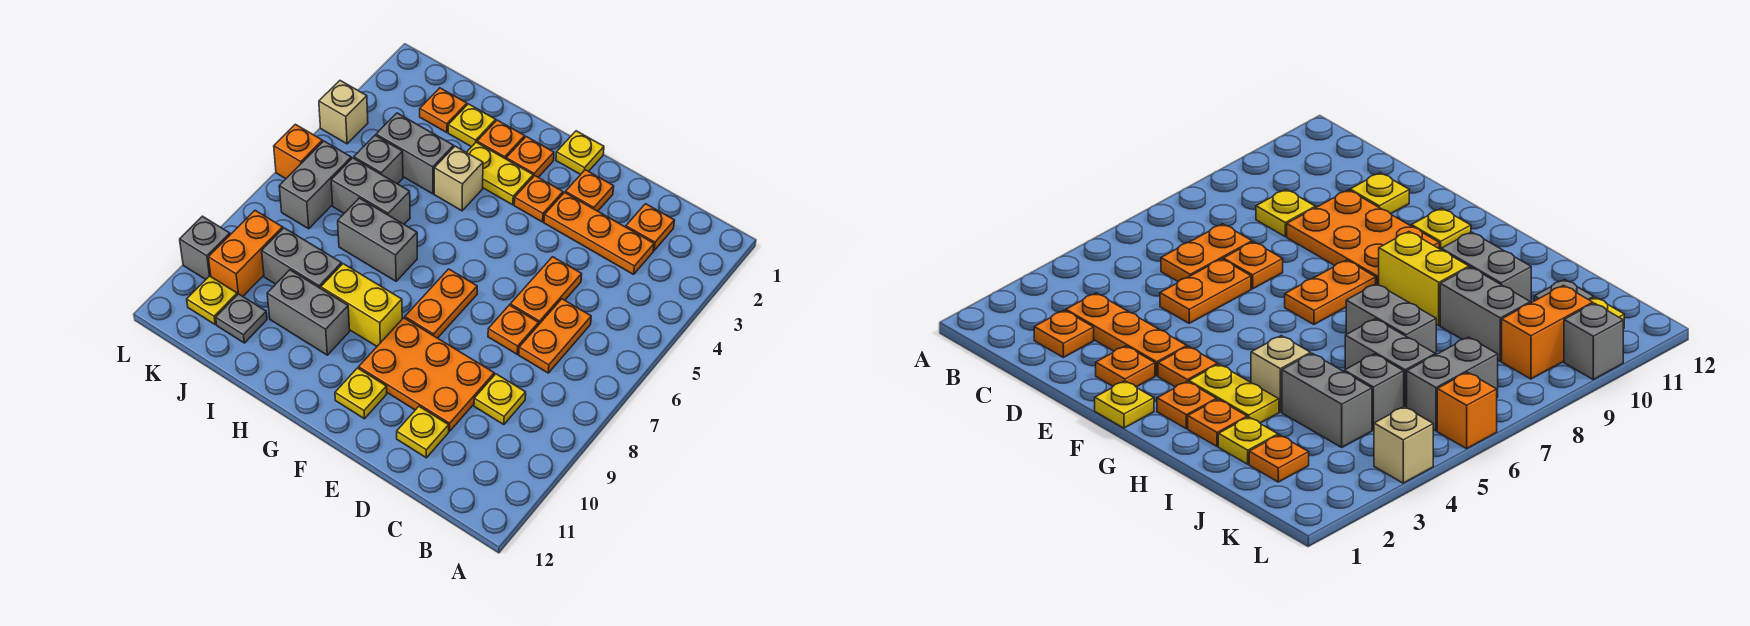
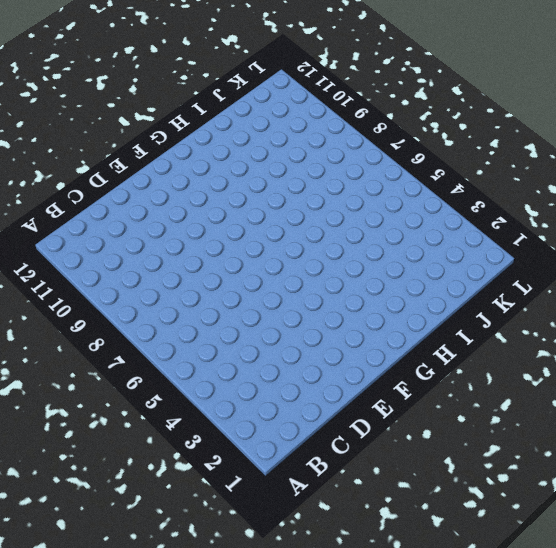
none -> orange 1x1 plate [626,204,675,251]
none -> orange 1x3 plate [544,193,654,274]
none -> orange 1x2 plate [519,299,591,373]
none -> yellow 1x1 plate [474,374,526,425]

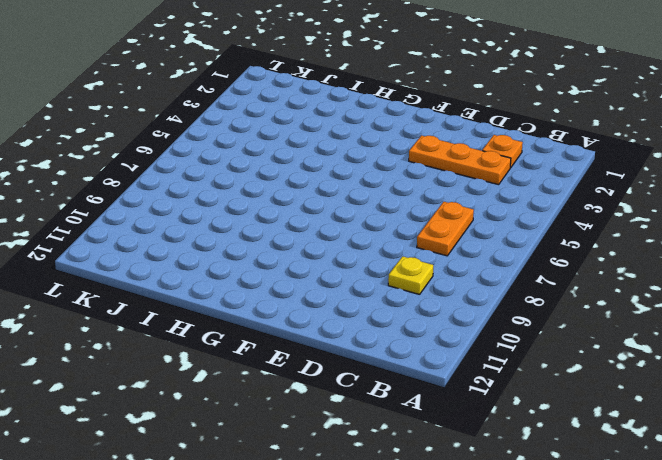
none -> orange 1x2 plate [510,257,582,324]
none -> orange 1x1 plate [488,305,539,354]
none -> orange 2x3 plate [359,318,494,431]
none -> yellow 1x1 plate [397,407,449,458]

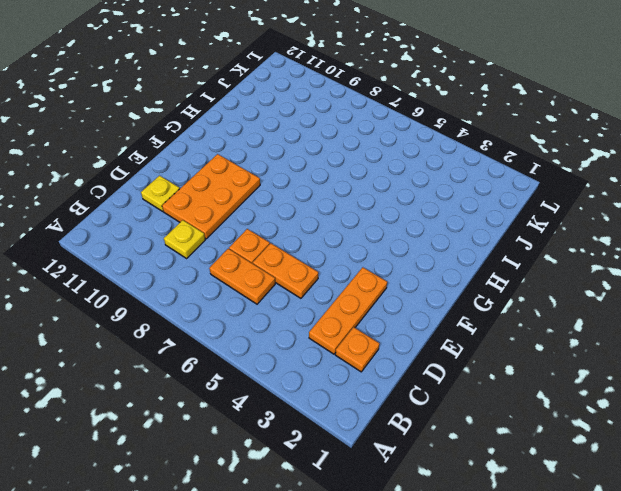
none -> orange 1x1 plate [565,170,614,211]
none -> yellow 1x1 plate [556,131,604,175]
none -> orange 1x1 plate [514,176,563,222]
none -> orange 1x2 plate [405,269,477,338]

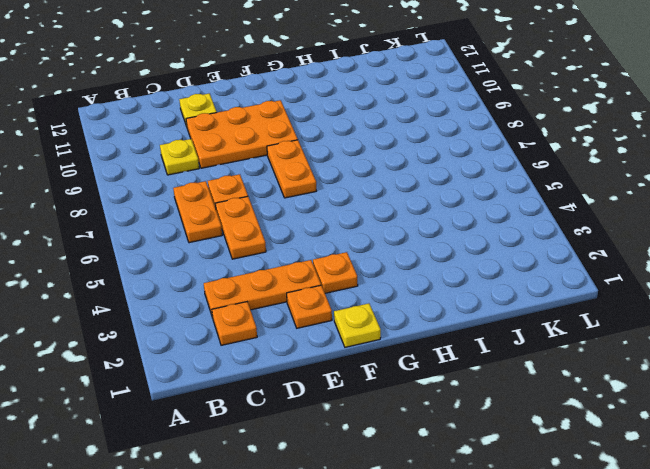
none -> yellow 1x1 plate [335,368,387,419]
none -> orange 1x1 plate [506,137,554,177]
none -> yellow 1x2 plate [467,142,533,205]
none -> yellow 1x2 brick [321,264,402,346]

